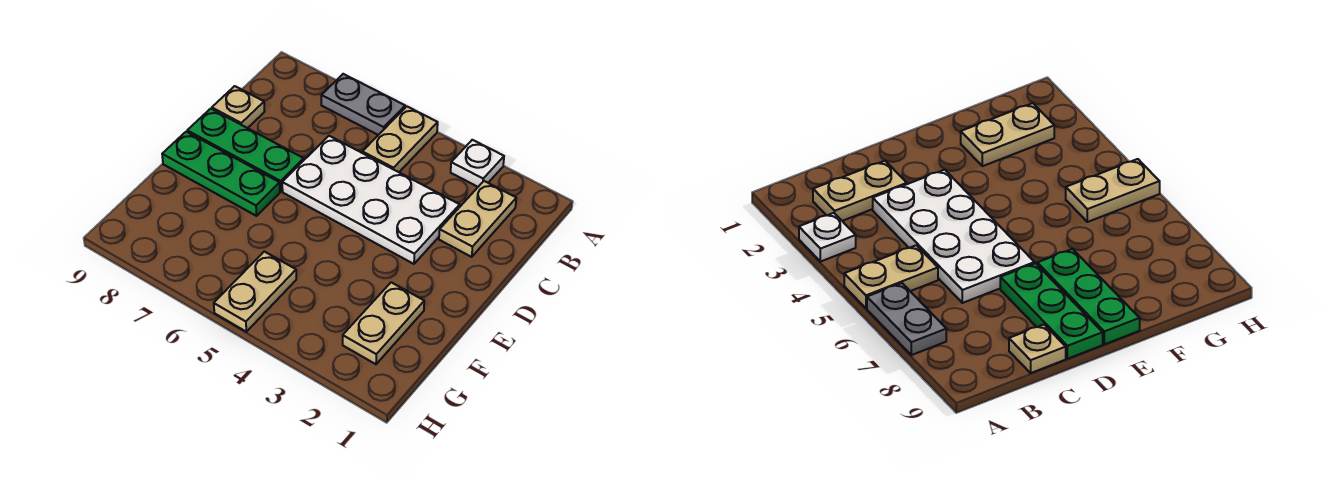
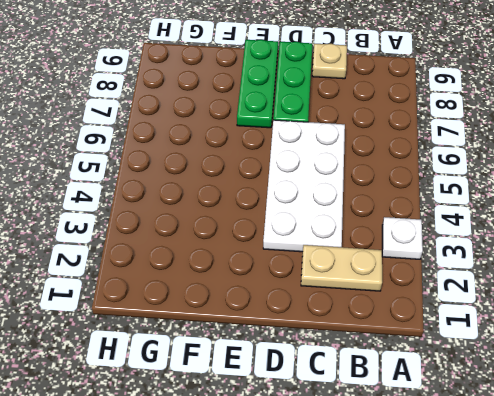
none -> tan 1x2 plate [362,106,438,172]
none -> grey 1x2 plate [321,74,405,135]

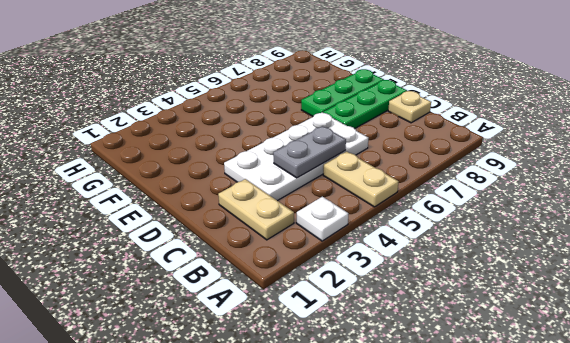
grey 1x2 plate [273,126,346,178] -> grey 1x2 plate moved to [321,74,405,135]
none -> tan 1x2 plate [343,282,424,364]
none -> tan 1x2 plate [214,252,296,332]

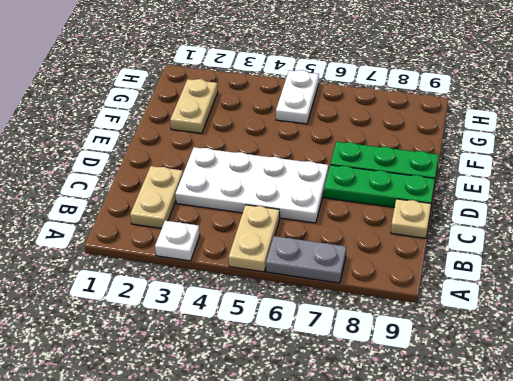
white 1x2 plate [276,70,319,124] -> tan 1x2 plate [214,252,296,332]

